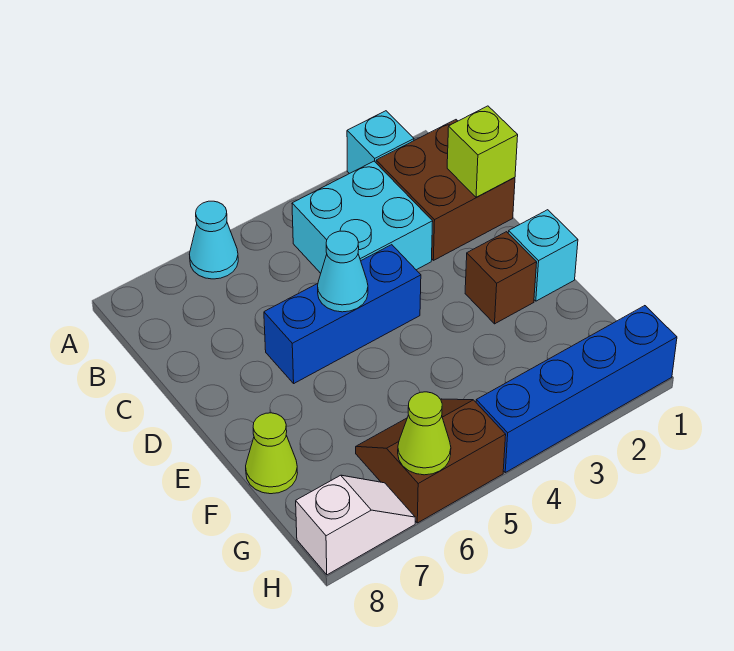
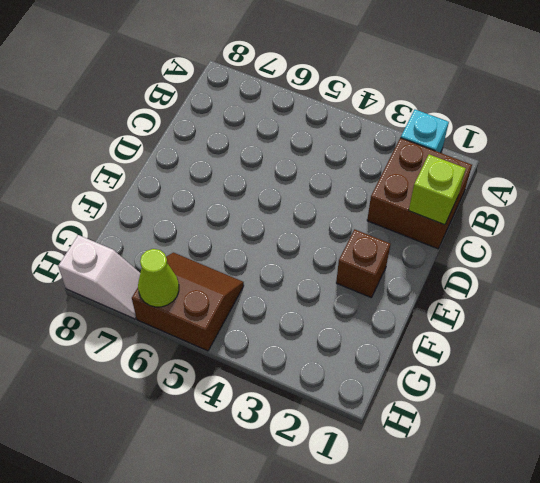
none -> cyan 1x1 cone [189,201,238,279]
none -> cyan 2x2 brick [292,161,433,273]
none -> blue 1x3 brick [264,245,421,383]

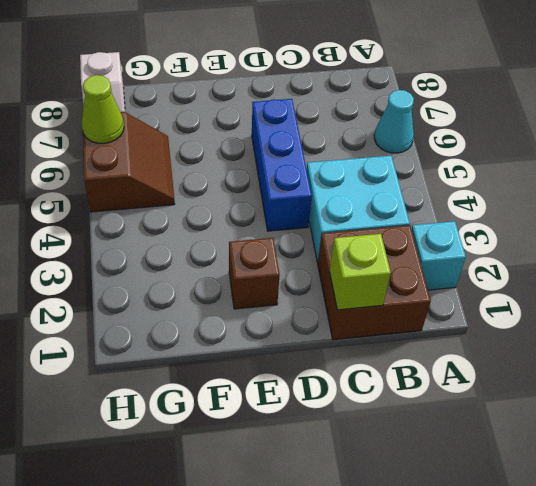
none -> cyan 1x1 brick [508,210,578,301]
none -> lime 1x1 cone [246,413,297,494]
none -> blue 1x4 brick [476,306,677,473]

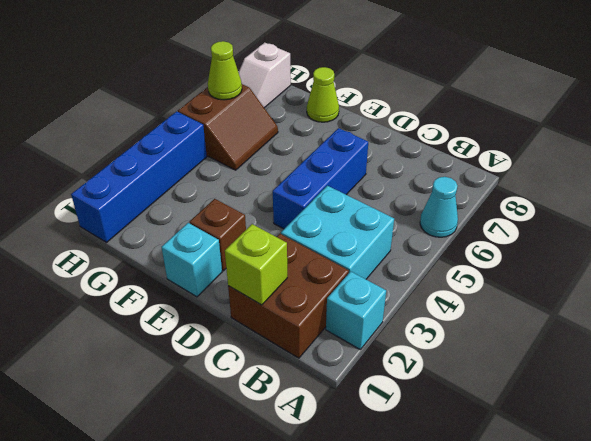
none -> cyan 1x1 cone [318,231,368,312]

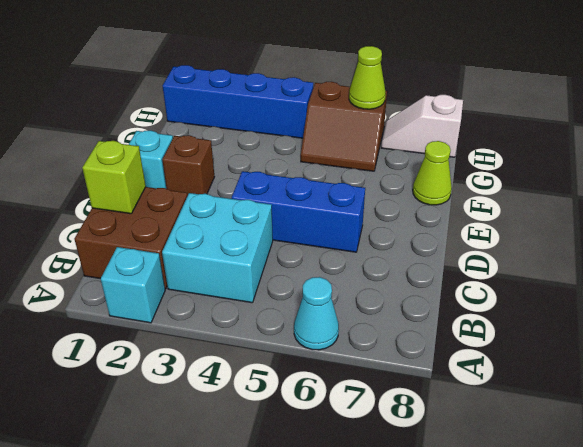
none -> cyan 1x1 cone [318,231,368,312]

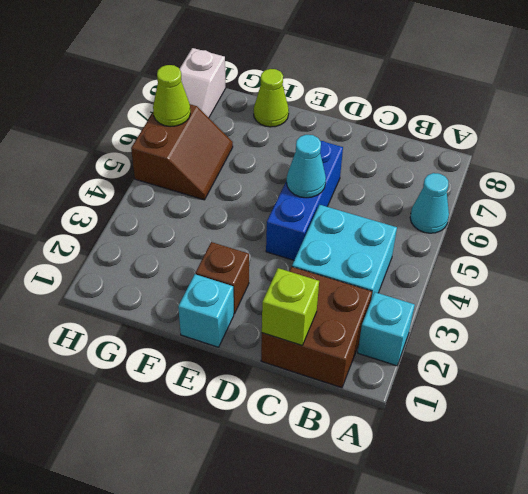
none -> blue 1x4 brick [476,306,677,473]

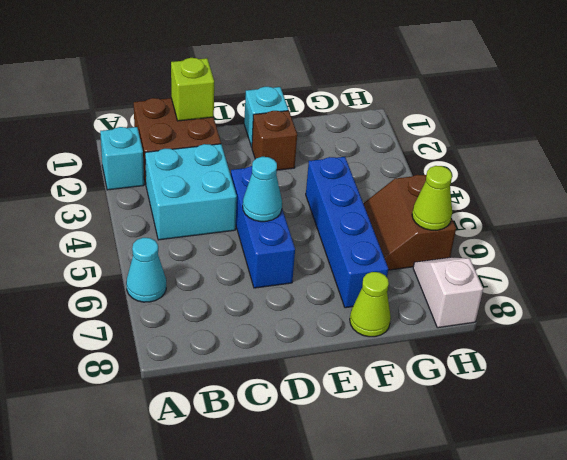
blue 1x4 brick [306,157,388,308] -> blue 1x4 brick moved to [476,306,677,473]

